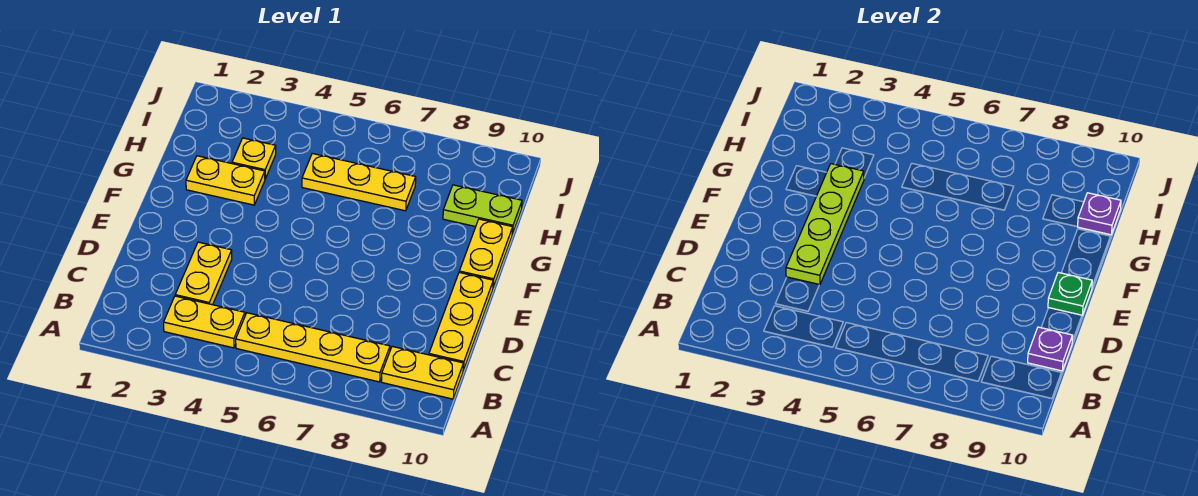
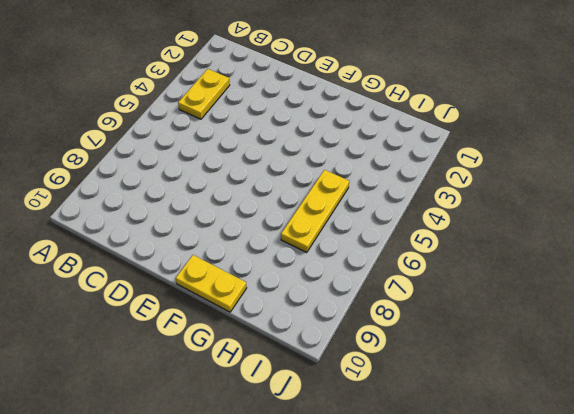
none -> yellow 1x4 plate [236,313,390,382]
none -> yellow 1x2 plate [382,346,463,399]
none -> yellow 1x2 plate [175,242,232,305]

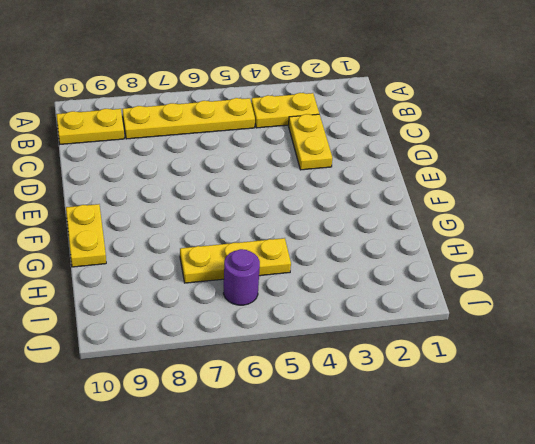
purple 1x1 round brick [223,249,260,305] -> none
none -> yellow 1x3 plate [429,272,493,371]
none -> yellow 1x2 plate [186,156,265,205]
none -> yellow 1x1 plate [232,138,276,179]

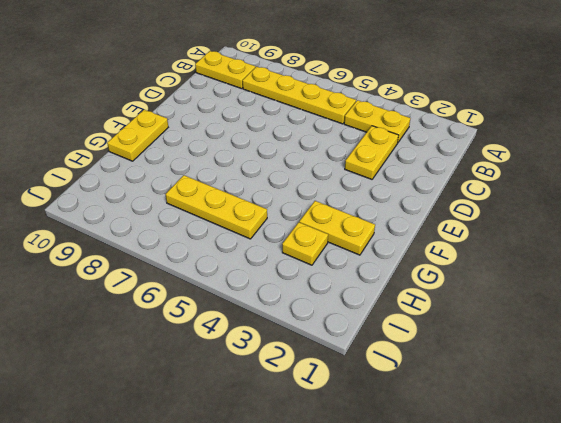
none -> yellow 1x3 plate [429,272,493,371]
none -> lime 1x2 plate [443,185,522,234]
none -> purple 1x1 plate [1028,327,1073,371]

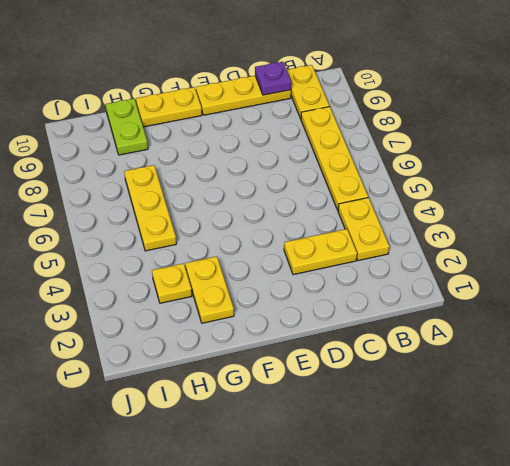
none -> lime 1x4 plate [786,164,864,285]
none -> green 1x1 plate [1048,272,1092,315]
none -> purple 1x1 plate [1078,193,1121,235]

